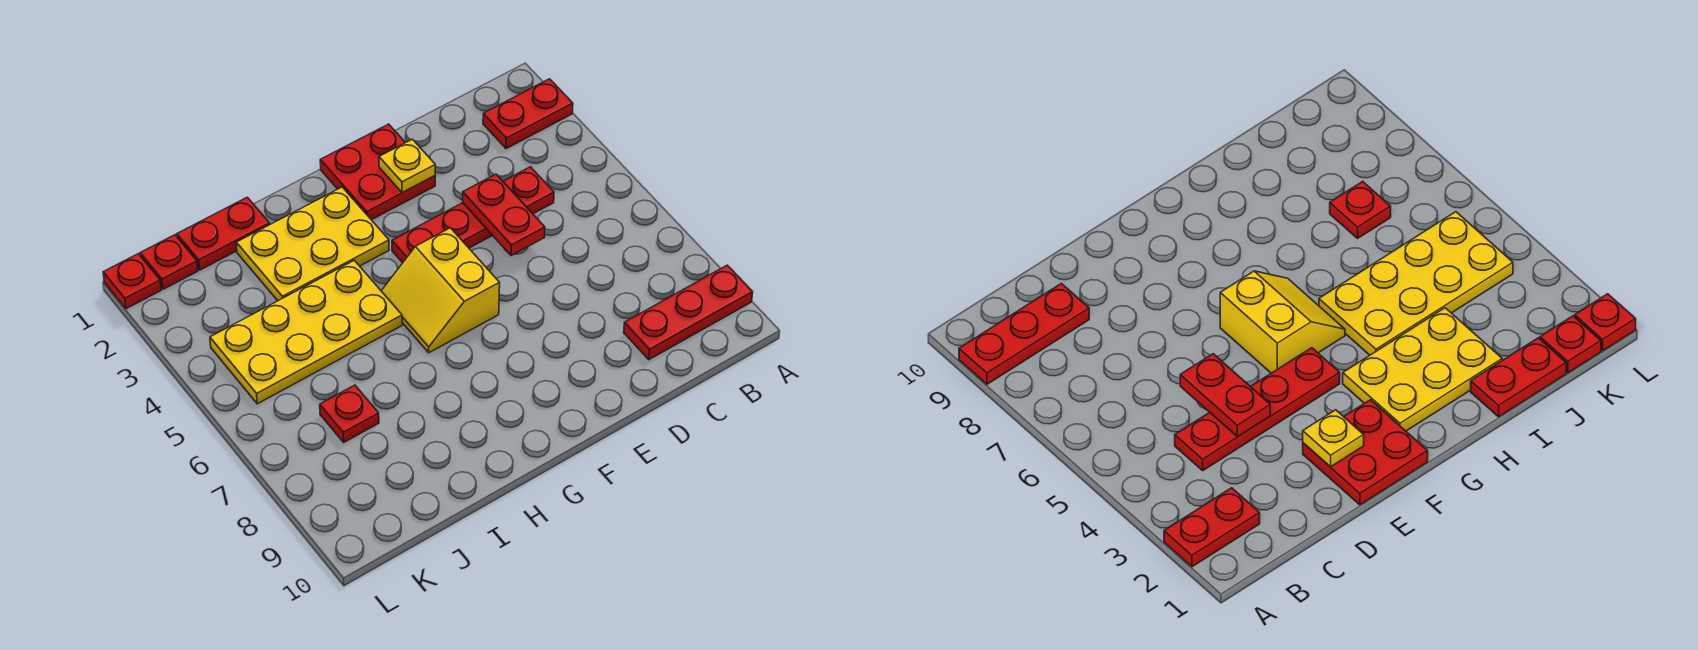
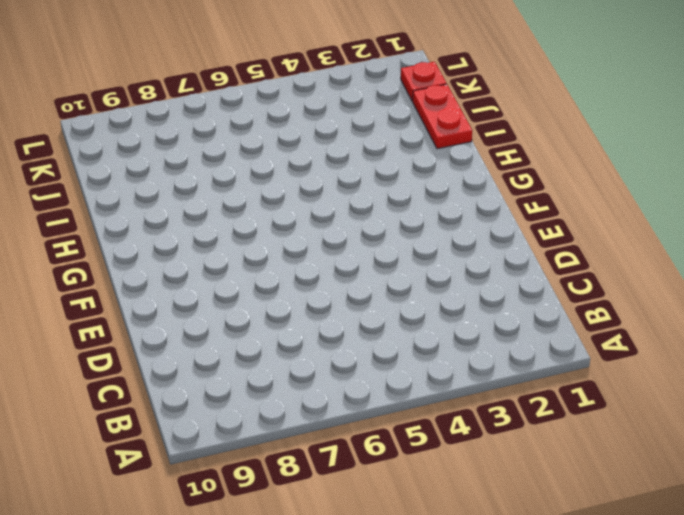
none -> red 1x2 plate [483,79,573,149]
none -> red 1x3 plate [624,265,753,360]
none -> red 1x4 plate [392,167,554,263]

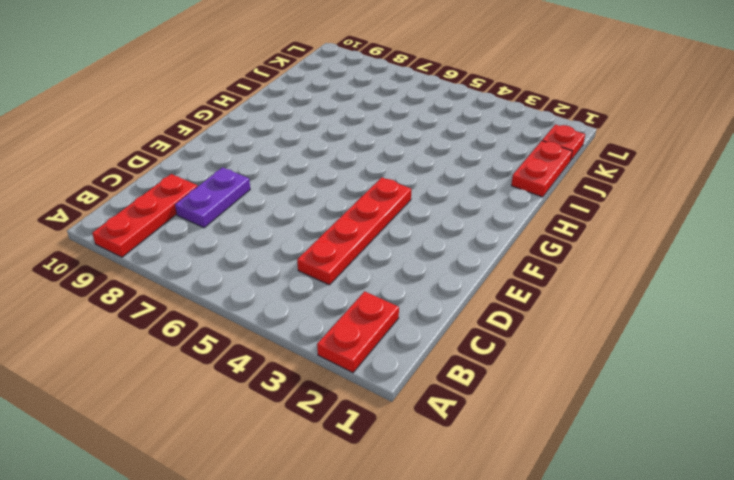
purple 1x2 plate [175,167,250,228] -> none
none -> red 2x2 plate [320,124,435,220]
none -> yellow 2x2 slope [381,228,500,353]
none -> yellow 2x3 plate [236,187,389,301]

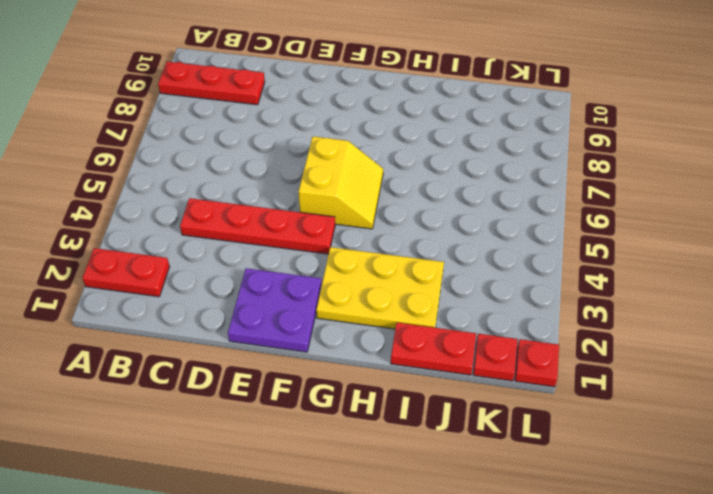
purple 2x2 plate [228,268,322,352] -> red 2x2 plate [320,124,435,220]
none -> yellow 2x4 plate [210,260,402,404]
none -> red 1x1 plate [320,385,379,442]
none -> red 1x2 plate [463,174,545,256]

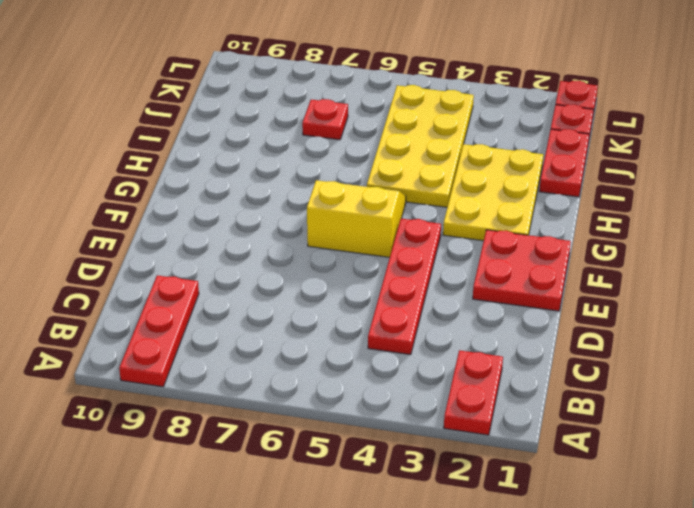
none -> red 1x2 plate [463,174,545,256]
none -> yellow 1x1 plate [379,139,435,193]

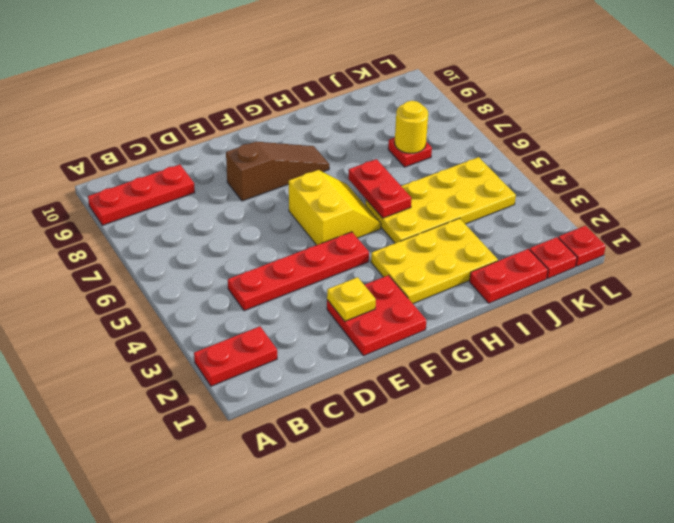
brown 1x3 slope [226,142,329,201] -> none
red 1x2 plate [348,159,412,218] -> red 1x2 plate moved to [463,174,545,256]
yellow 1x1 round brick [395,101,428,153] -> none

